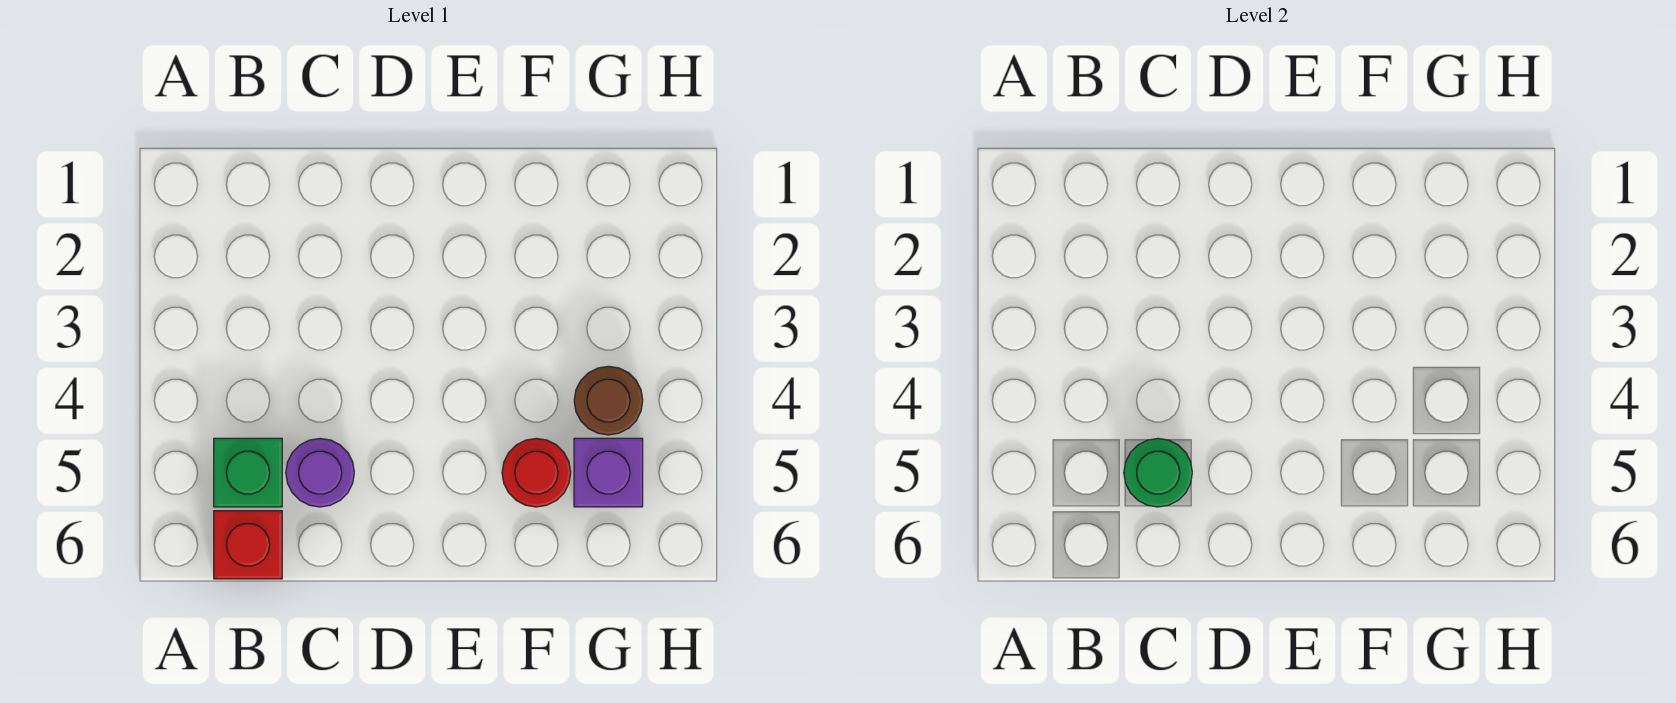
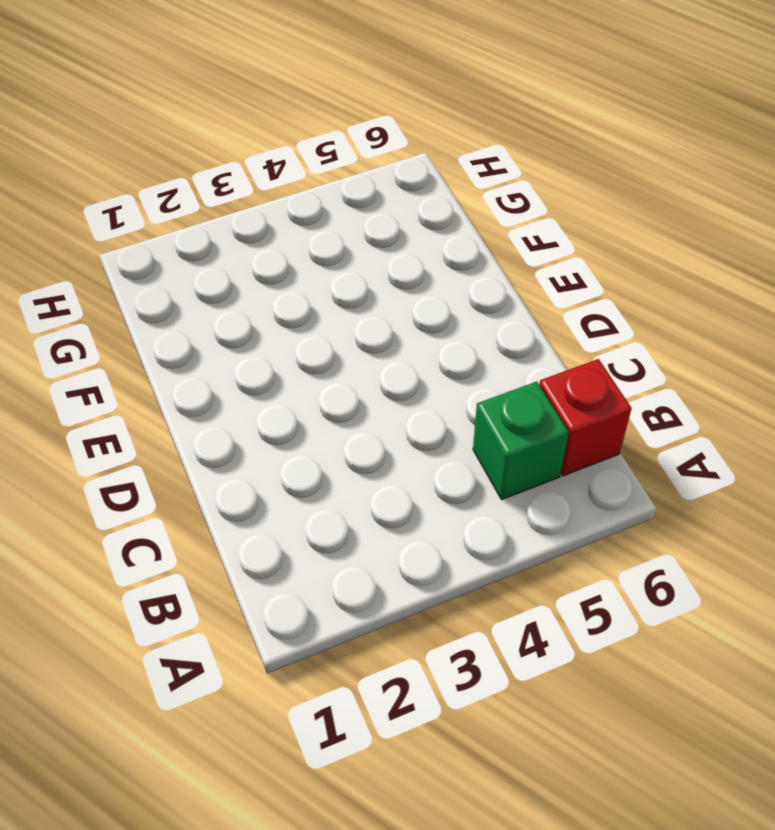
none -> purple 1x1 round brick [286,438,354,507]
none -> red 1x1 round brick [502,438,571,507]

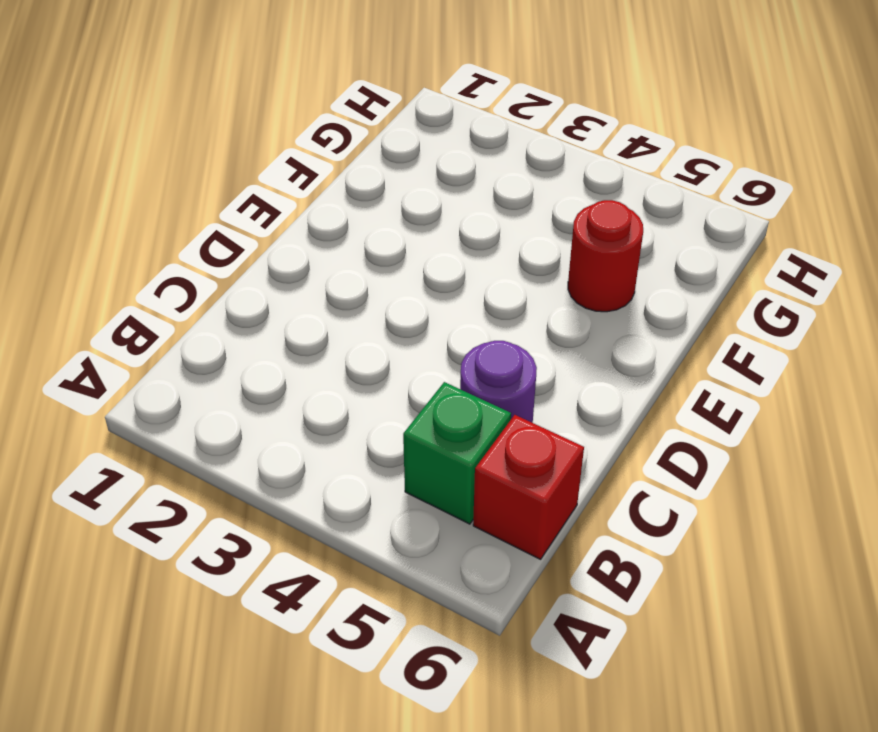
none -> brown 1x1 round brick [574,366,643,435]
none -> purple 1x1 brick [574,438,643,507]

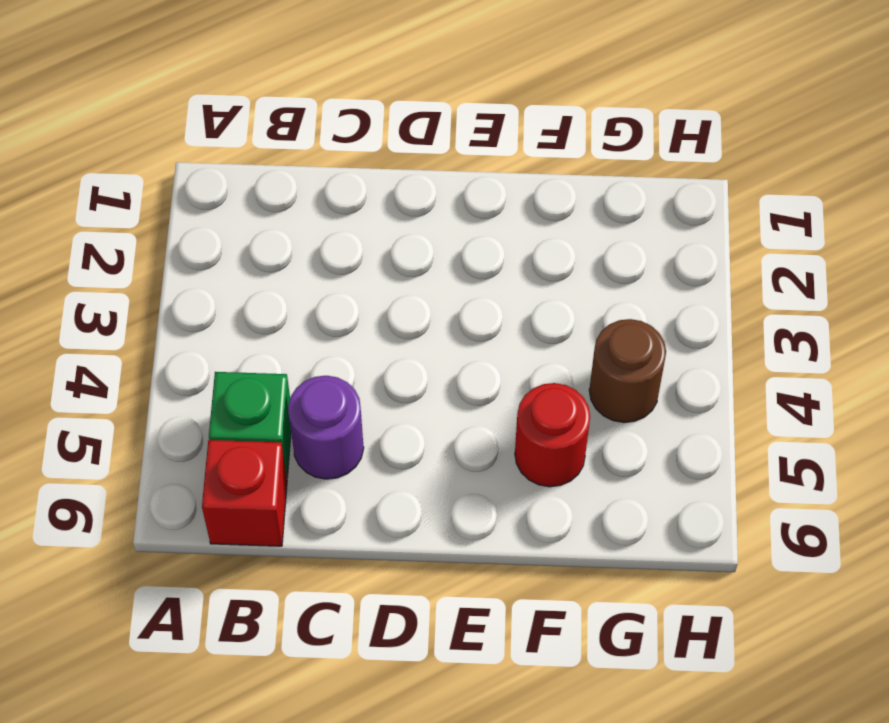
none -> purple 1x1 brick [574,438,643,507]
none -> green 1x1 round brick [1124,438,1192,507]

